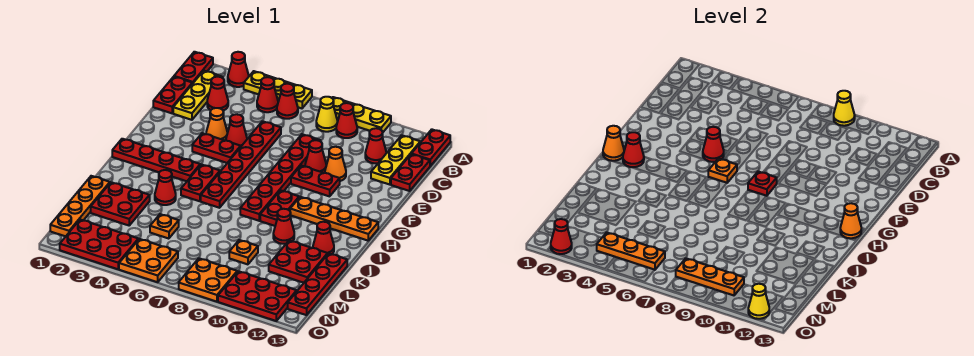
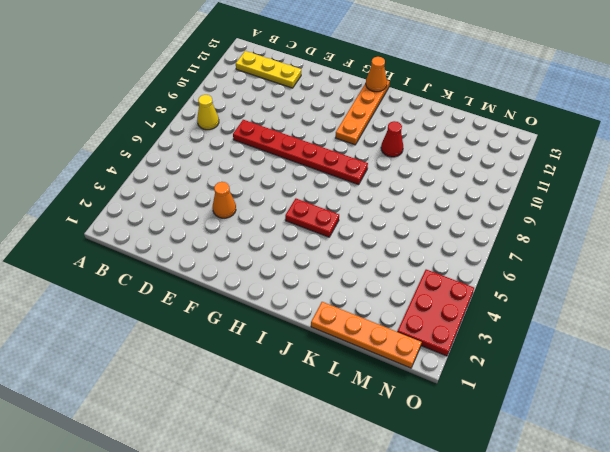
none -> red 1x2 plate [174,52,213,84]
none -> red 1x1 cone [228,52,249,87]
none -> yellow 1x3 plate [244,71,312,108]
none -> yellow 1x3 plate [332,97,391,132]

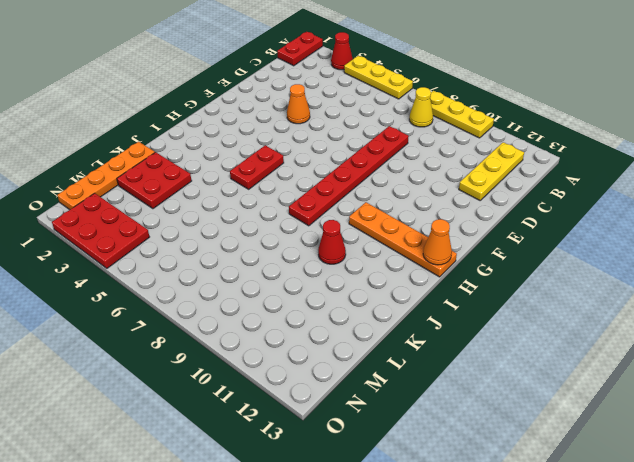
none -> red 1x2 plate [412,129,450,166]
none -> yellow 1x3 plate [173,71,223,120]
none -> red 1x1 cone [257,77,278,112]
none -> red 1x1 cone [277,84,298,119]

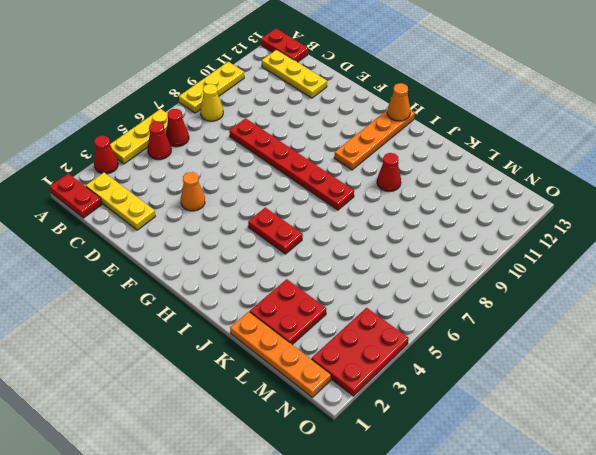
none -> red 1x1 cone [336,103,357,138]
none -> red 1x2 plate [153,77,192,113]
none -> red 1x1 cone [207,77,228,111]
none -> red 1x1 cone [365,128,386,163]

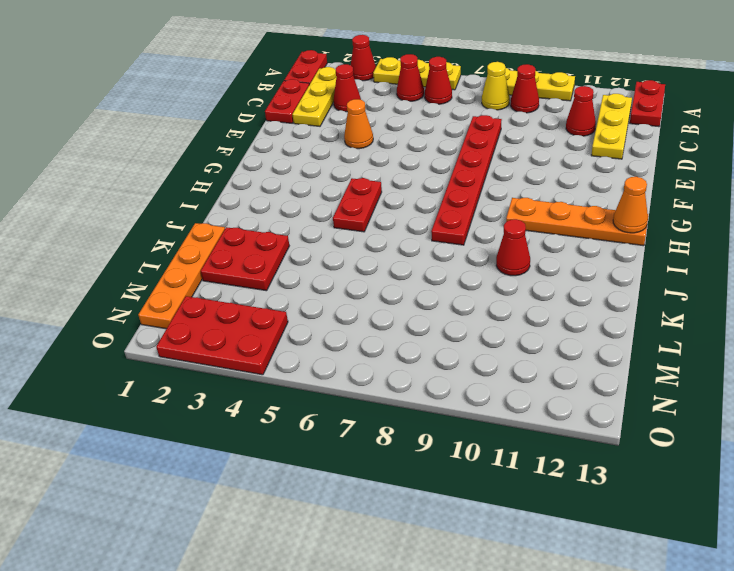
none -> red 1x2 plate [391,154,430,191]
none -> red 1x6 plate [201,121,281,208]
none -> red 1x1 cone [226,114,247,146]
none -> red 1x1 cone [305,140,326,173]

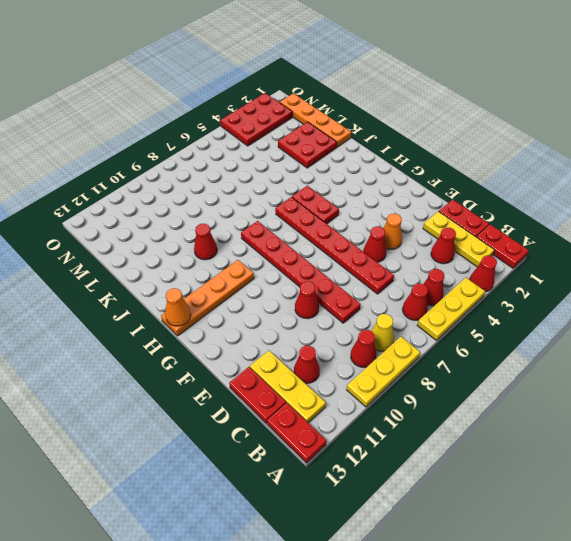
none -> orange 1x1 cone [325,147,346,181]
none -> red 1x2 plate [192,133,241,163]
none -> red 1x2 plate [291,166,340,196]
none -> red 1x4 plate [112,139,200,181]

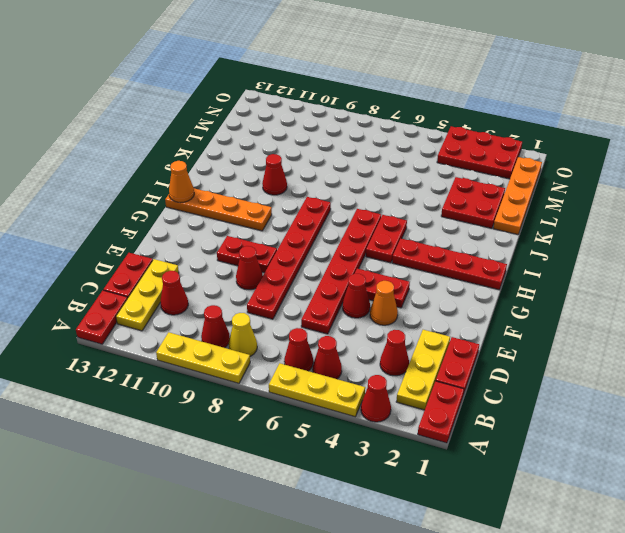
none -> orange 1x1 cone [325,147,346,181]
none -> red 1x2 plate [260,190,299,226]
none -> red 1x1 cone [155,170,176,205]
none -> red 1x1 cone [313,222,334,254]

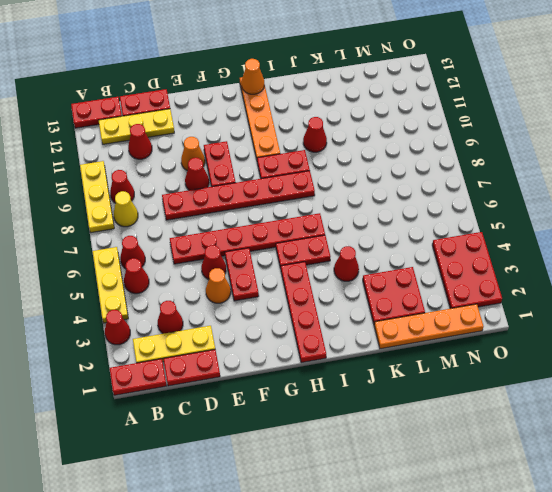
none -> red 1x1 cone [313,222,334,254]
none -> red 2x2 plate [269,241,328,283]
none -> red 1x4 plate [288,253,347,315]
none -> orange 1x1 plate [150,214,179,239]

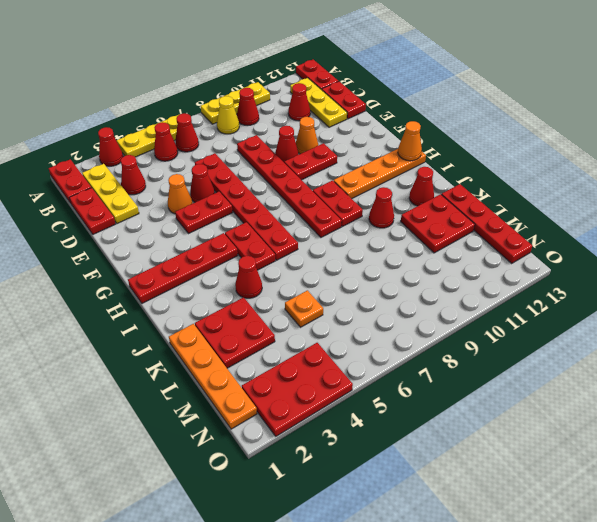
none -> orange 1x1 plate [229,240,258,264]
none -> orange 2x2 plate [119,239,178,282]
none -> orange 2x2 plate [179,258,237,302]
none -> red 2x3 plate [218,271,297,321]

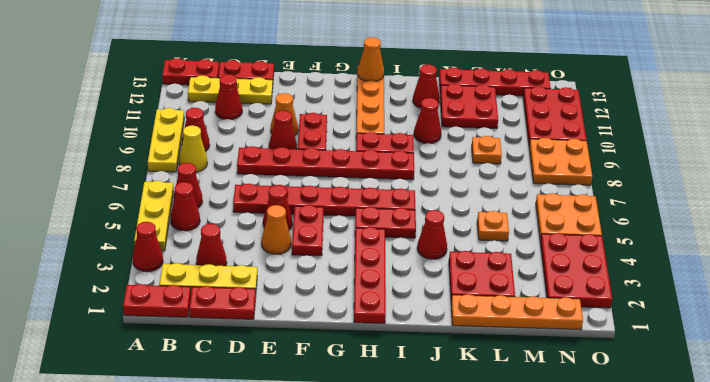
none -> yellow 1x1 cone [834,91,855,126]
none -> red 1x1 cone [703,127,724,162]
none -> orange 1x1 plate [708,159,737,183]
none -> red 1x1 plate [748,172,777,196]

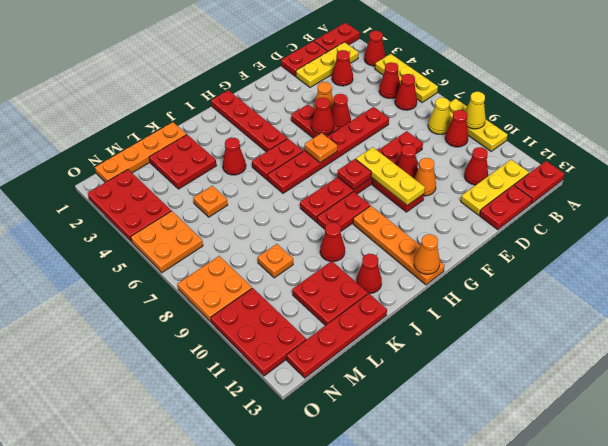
yellow 1x3 plate [356,147,425,205] -> none
none -> orange 1x1 cone [603,126,624,161]
none -> red 1x1 cone [623,132,644,167]
none -> orange 1x3 plate [597,232,665,270]
none -> orange 1x3 plate [676,258,744,295]

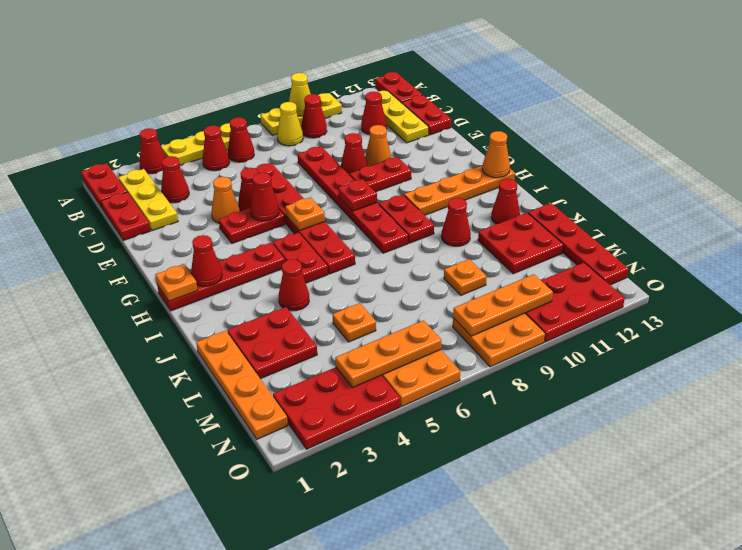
orange 1x1 plate [155,264,198,301] -> orange 1x1 cone [603,126,624,161]
none -> red 1x1 cone [551,219,572,254]
none -> yellow 1x1 cone [748,284,769,319]

